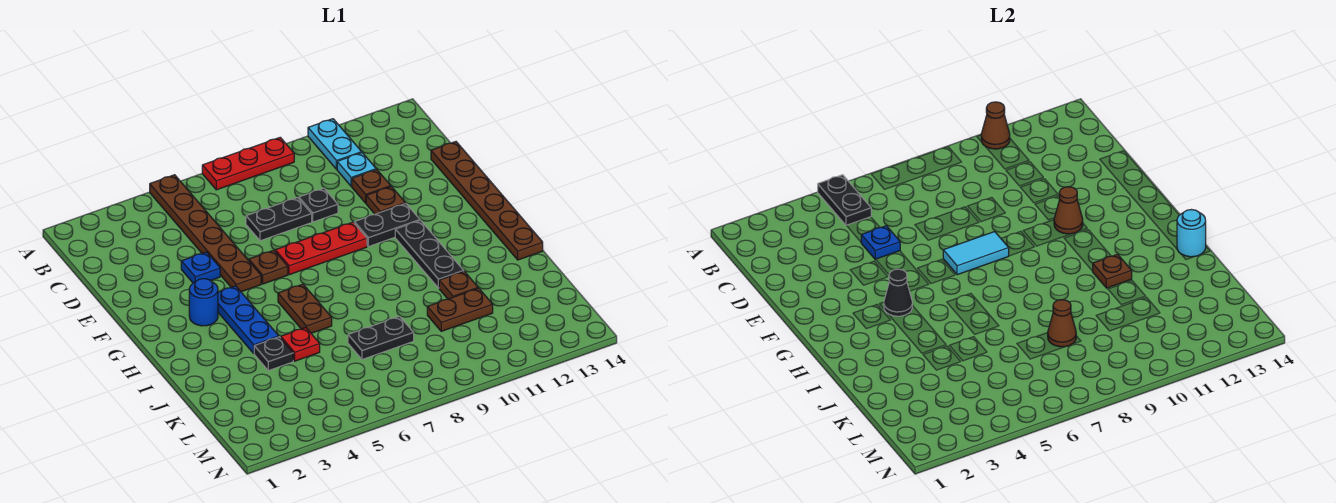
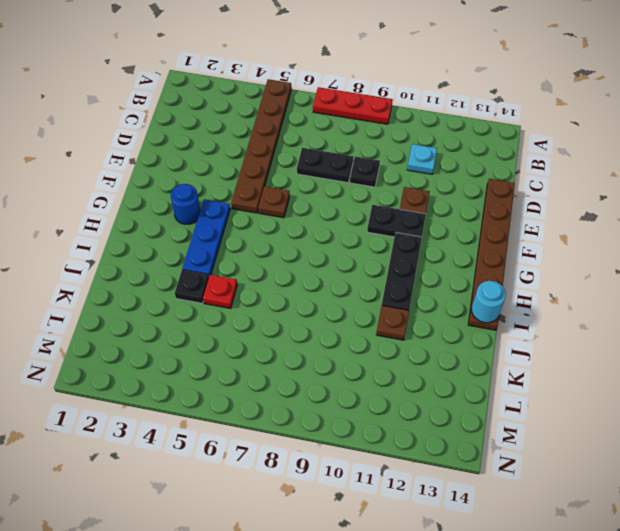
none -> cyan 1x2 plate [308,119,362,169]
none -> brown 1x1 plate [352,169,391,203]
none -> blue 1x1 plate [181,252,220,283]
none -> red 1x3 plate [275,222,367,275]

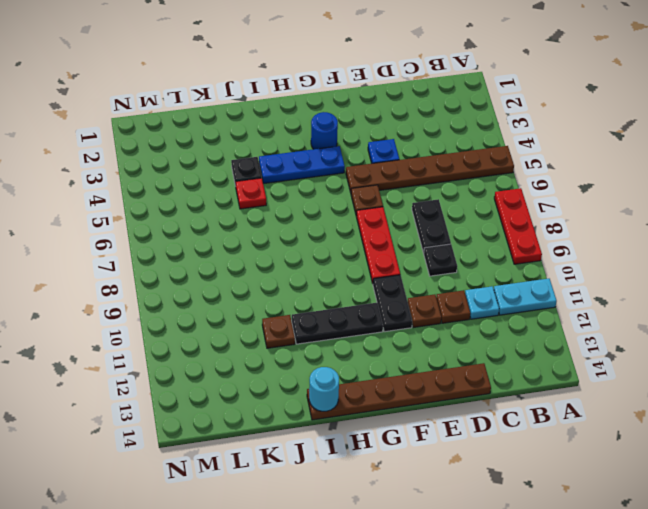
none -> brown 1x2 plate [278,284,332,333]
none -> black 1x2 plate [348,316,414,359]
none -> brown 1x2 plate [427,288,493,331]
none -> black 1x2 plate [818,175,871,226]

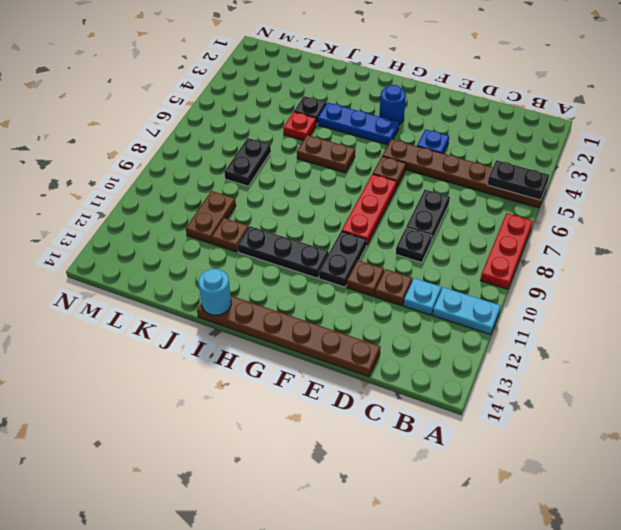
none -> brown 1x1 cone [981,102,1010,149]
none -> blue 1x1 plate [861,226,900,259]
none -> cyan 1x2 tile [943,232,1009,275]
none -> brown 1x1 cone [1054,187,1083,234]

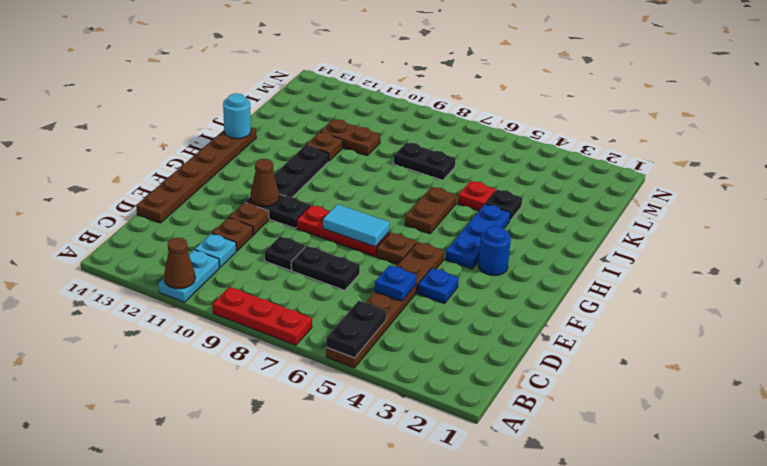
none -> black 1x1 cone [884,269,912,316]
none -> brown 1x1 plate [1093,254,1132,288]
none -> brown 1x1 cone [1048,300,1076,347]

